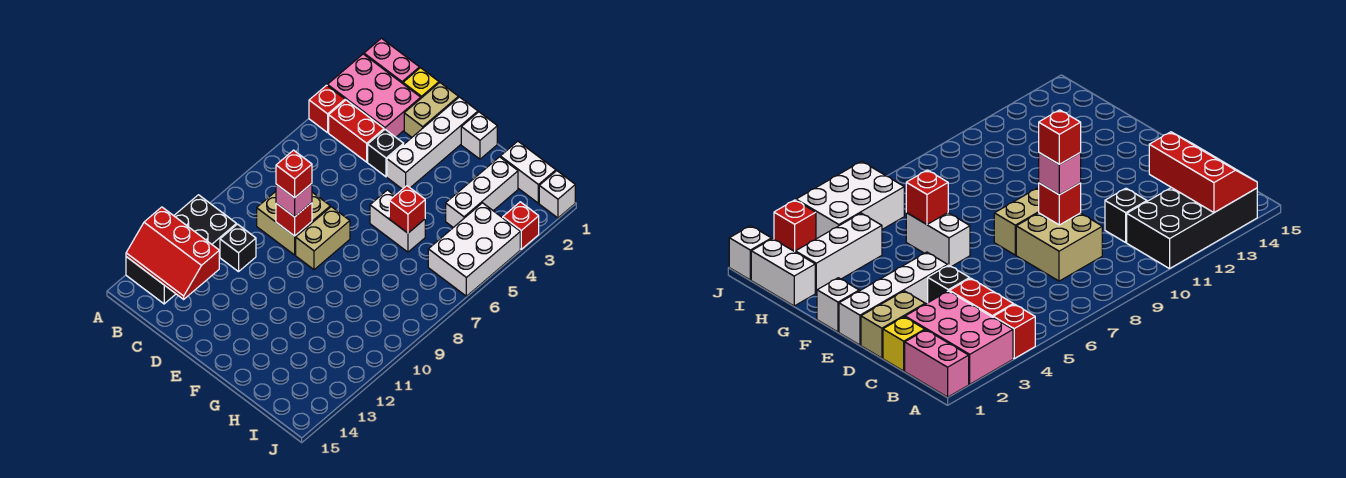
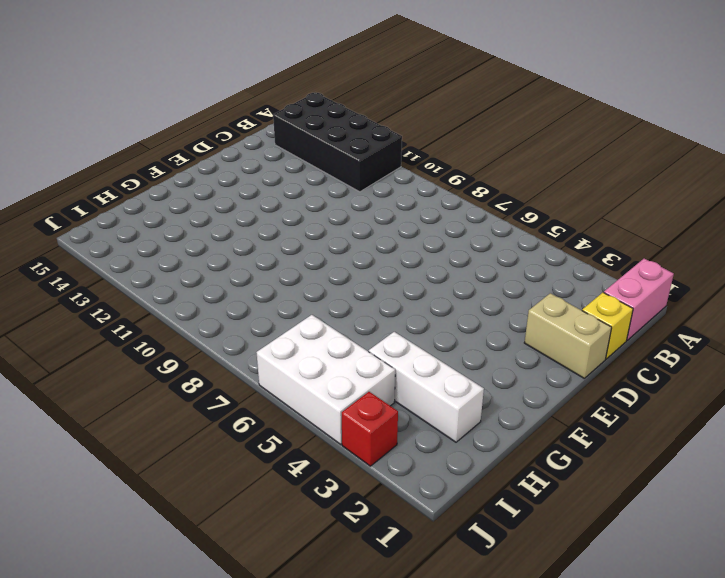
none -> pink 2x3 brick [327,54,421,137]
none -> red 1x1 brick [309,85,345,133]
none -> red 1x2 brick [329,100,384,162]

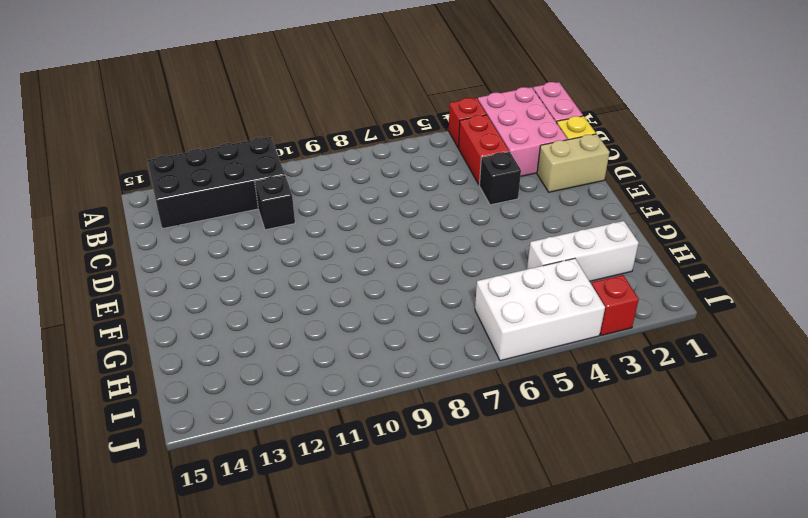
none -> tan 2x2 brick [257,192,330,255]
none -> white 1x4 brick [387,97,478,189]
none -> tan 1x2 brick [296,207,350,270]

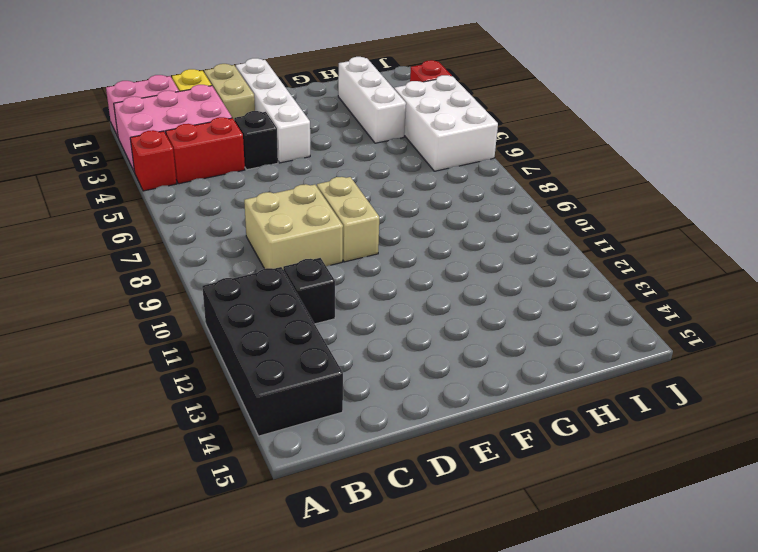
none -> white 1x1 brick [461,112,497,159]
none -> white 1x2 brick [370,190,425,252]
none -> white 1x2 brick [500,141,556,203]

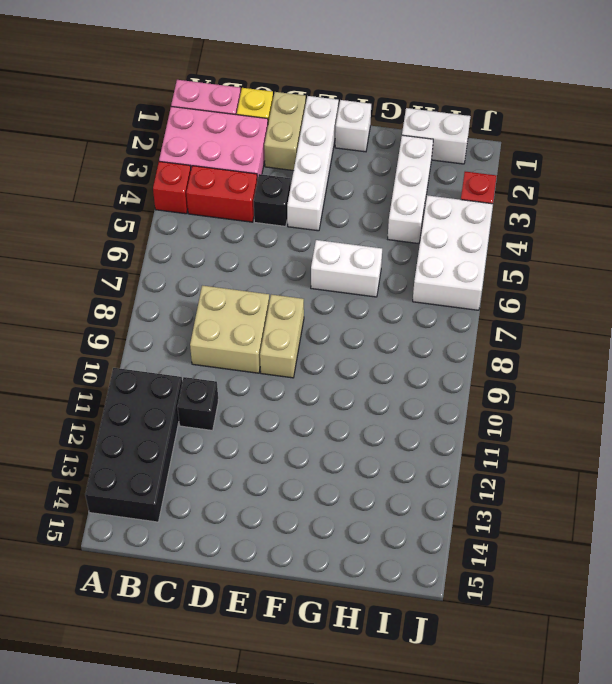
none -> white 1x1 brick [539,171,575,218]
none -> red 2x3 slope [126,207,219,299]
none -> red 1x1 brick [276,203,312,236]

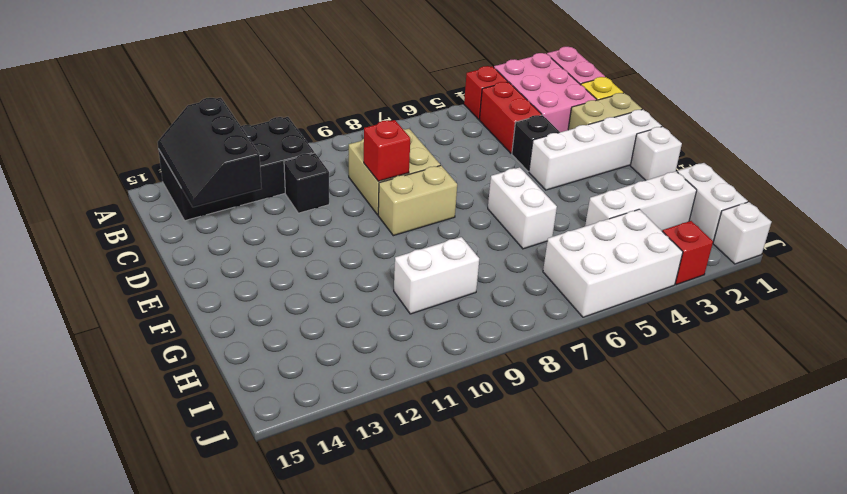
black 2x3 slope [158,98,262,207] -> red 2x3 slope [126,207,219,299]
white 1x2 brick [394,237,479,314] -> none
none -> red 1x1 brick [389,186,425,233]
none -> pink 1x1 brick [276,184,312,217]
none -> red 1x1 brick [276,150,312,198]

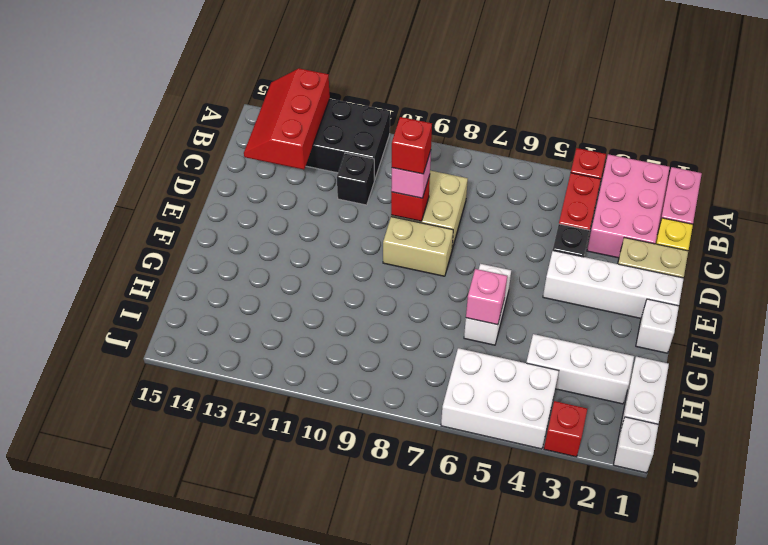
pink 1x1 brick [466,269,507,325] -> red 1x1 brick [389,186,425,233]

